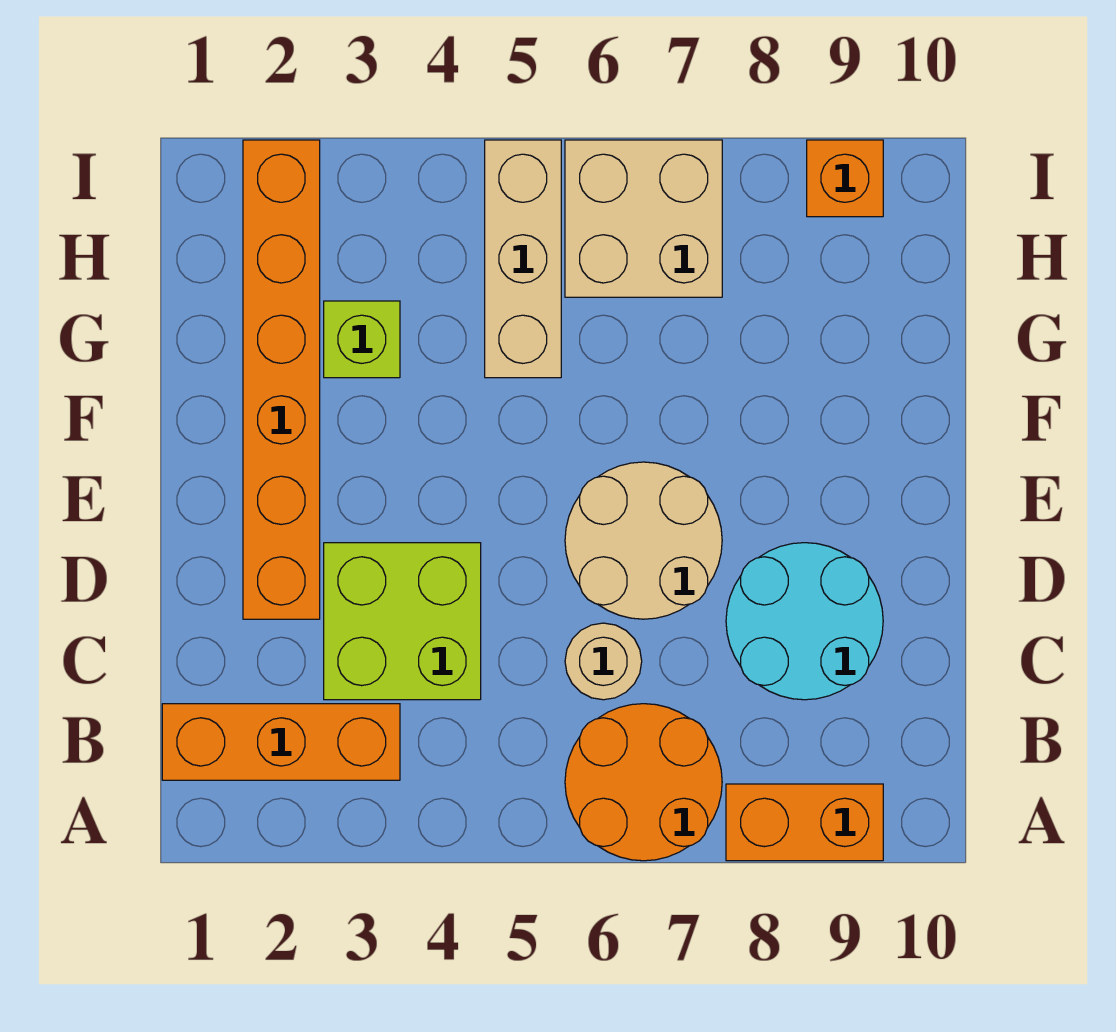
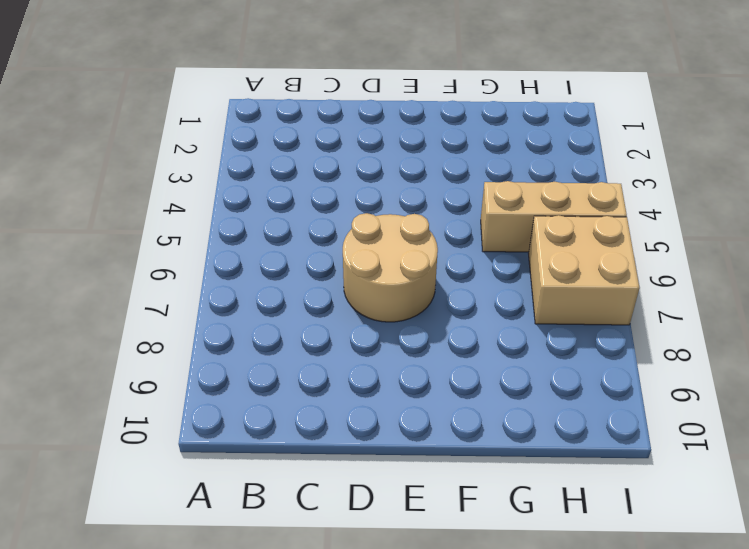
none -> orange 2x2 round brick [565,704,722,861]
none -> orange 1x2 brick [726,784,883,861]
none -> orange 1x3 brick [162,704,400,780]

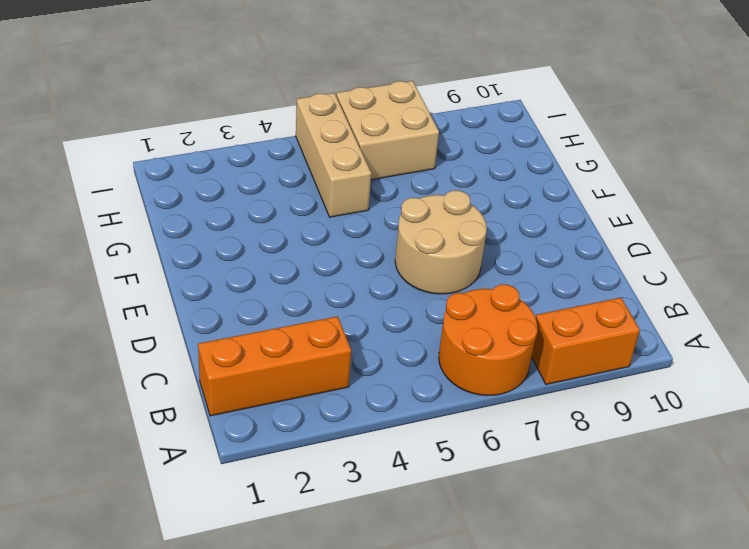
none -> lime 2x2 brick [324,543,481,700]
none -> tan 1x1 round brick [565,623,642,700]
none -> cyan 2x2 round brick [726,543,883,700]

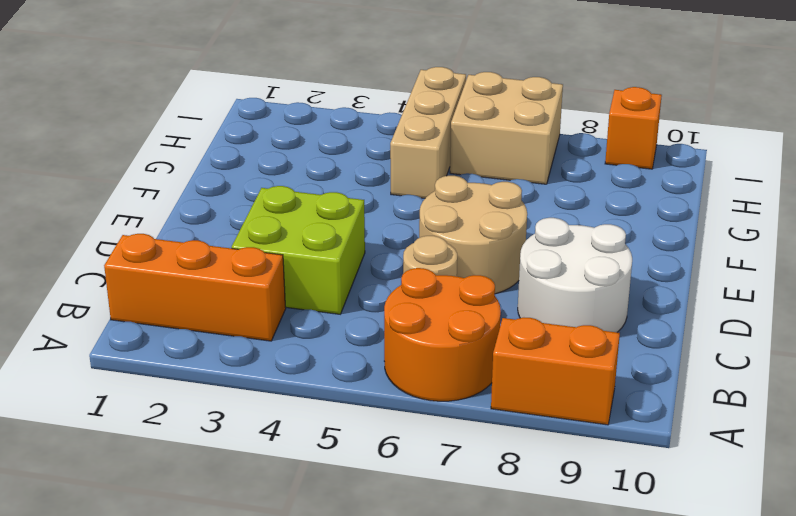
white 2x2 round brick [518,218,632,332] -> cyan 2x2 round brick [726,543,883,700]
none -> orange 1x6 brick [243,140,320,619]
none -> lime 1x1 brick [324,301,400,378]

